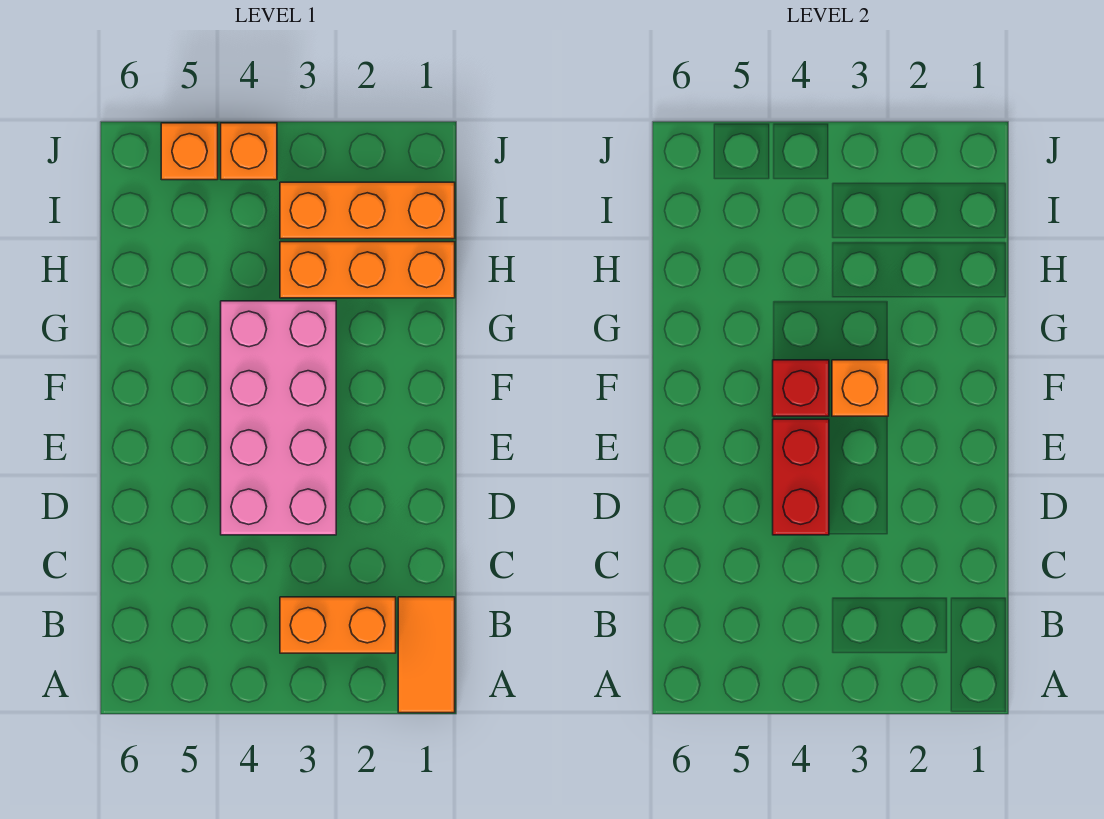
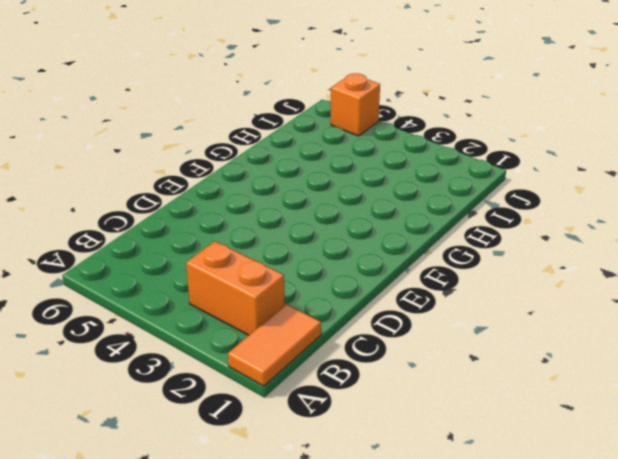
none -> pink 2x4 brick [221,301,336,535]
none -> orange 1x3 brick [280,242,455,298]

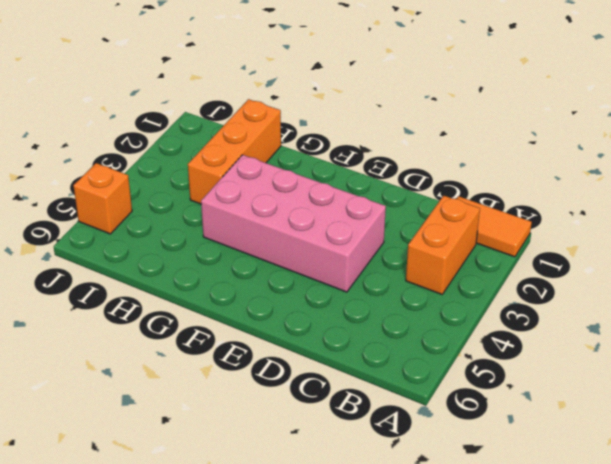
none -> orange 1x3 brick [280,182,455,239]
none -> orange 1x1 brick [221,123,277,180]

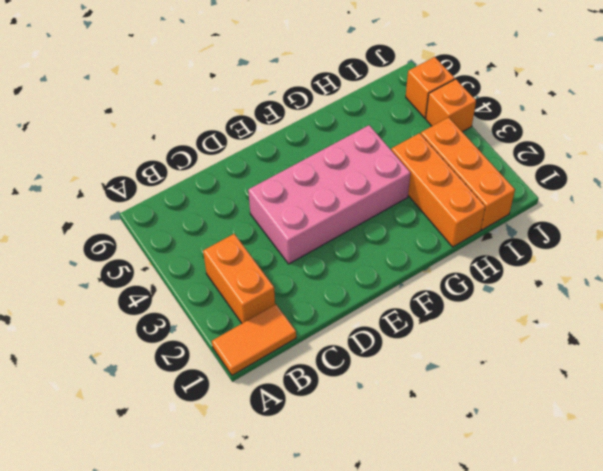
none -> red 1x2 brick [773,419,829,535]
none -> orange 1x1 brick [832,360,888,416]

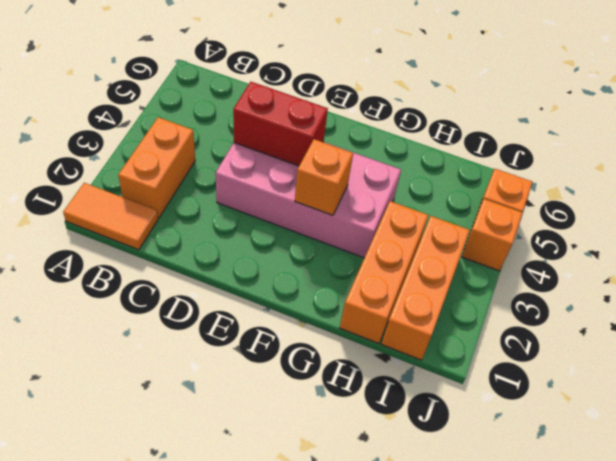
none -> red 1x1 brick [773,360,829,416]

